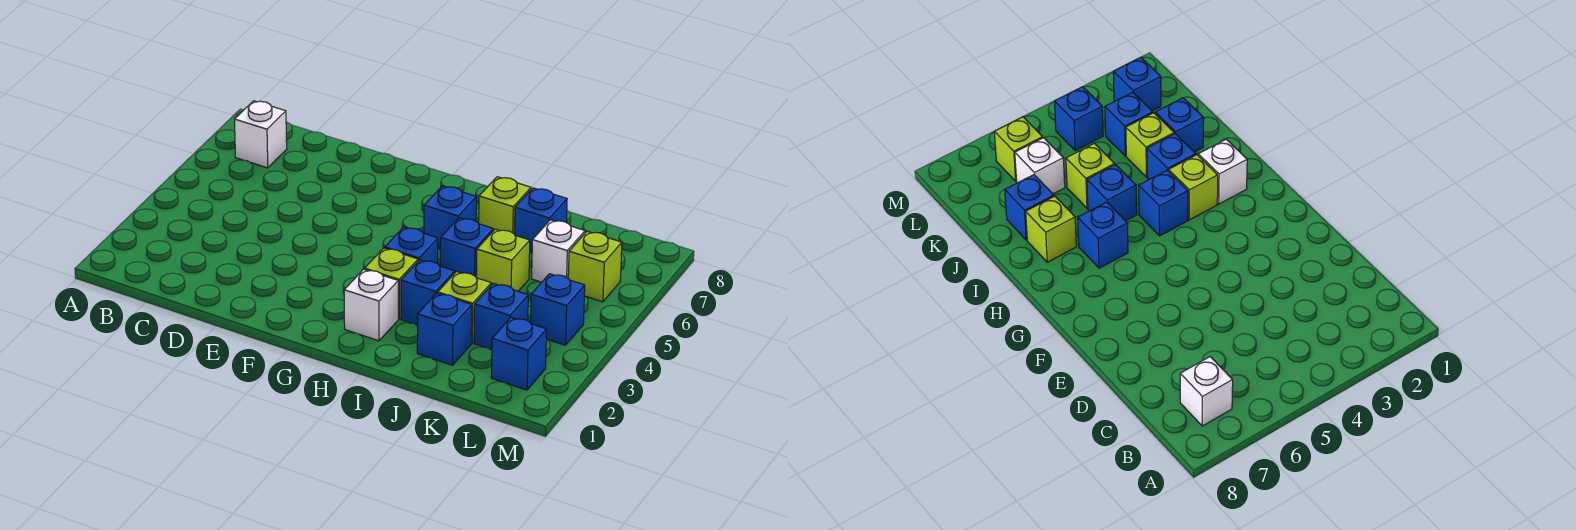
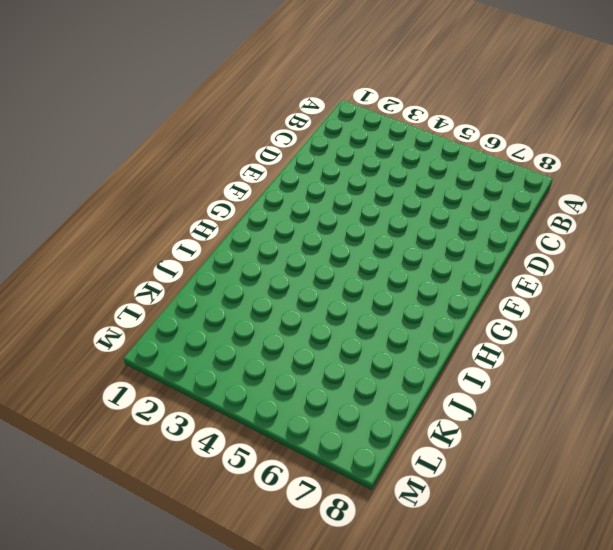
none -> white 1x1 brick [235,101,287,168]
none -> white 1x1 brick [344,269,398,341]
none -> lime 1x1 brick [365,248,418,319]

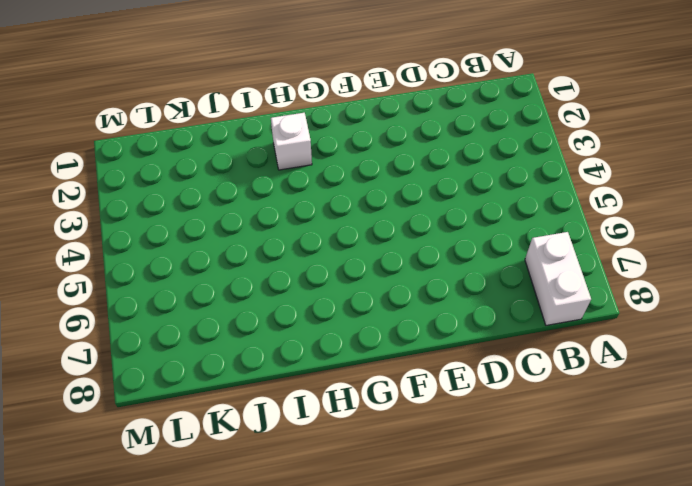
white 1x2 brick [525,232,591,325] -> white 1x1 brick [235,101,287,168]
none -> lime 1x1 brick [365,248,418,319]
none -> blue 1x1 brick [385,227,438,264]
none -> blue 1x1 brick [424,186,476,250]

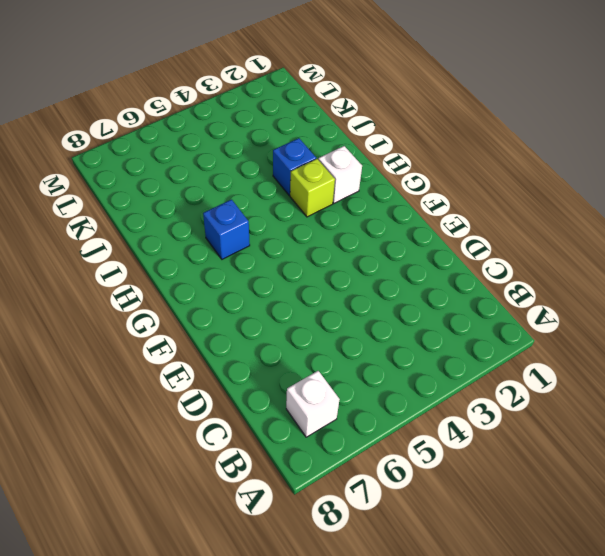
none -> blue 1x1 brick [385,227,438,264]
none -> blue 1x1 brick [440,218,493,277]
none -> lime 1x1 brick [478,177,531,234]

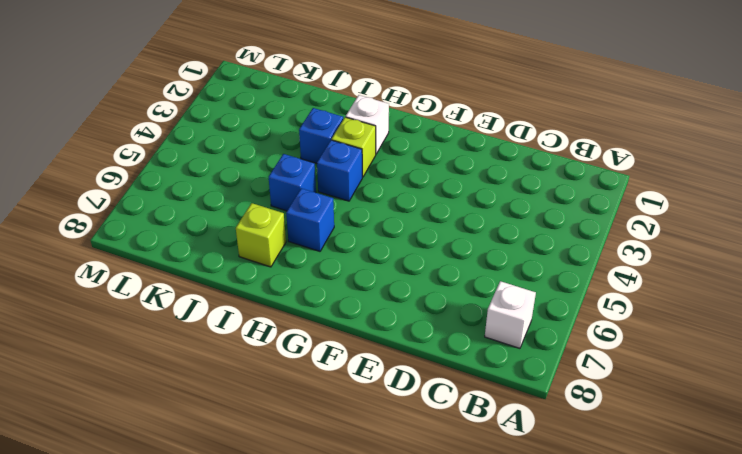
none -> blue 1x1 brick [417,293,472,365]
none -> lime 1x1 brick [438,272,491,343]
none -> lime 1x1 brick [476,229,530,291]

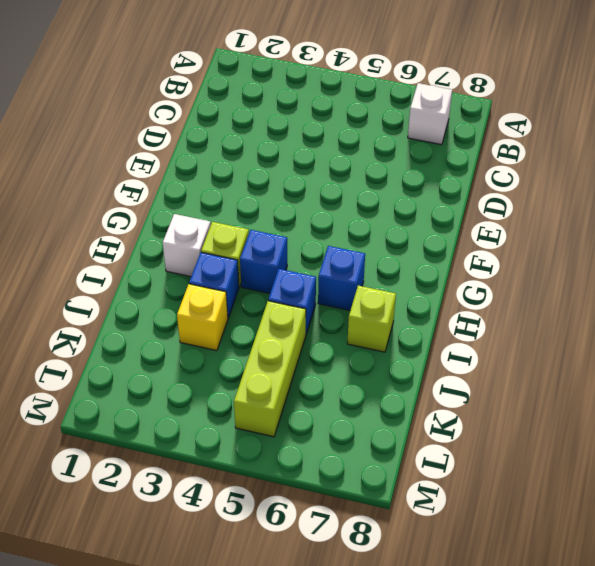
yellow 1x1 brick [177,284,228,351] -> lime 1x1 brick [438,272,491,343]
lime 1x3 brick [234,301,306,437] -> lime 1x1 brick [476,229,530,291]
none -> blue 1x1 brick [417,293,472,365]
none -> blue 1x1 brick [514,188,567,252]
none -> blue 1x1 brick [474,283,528,350]

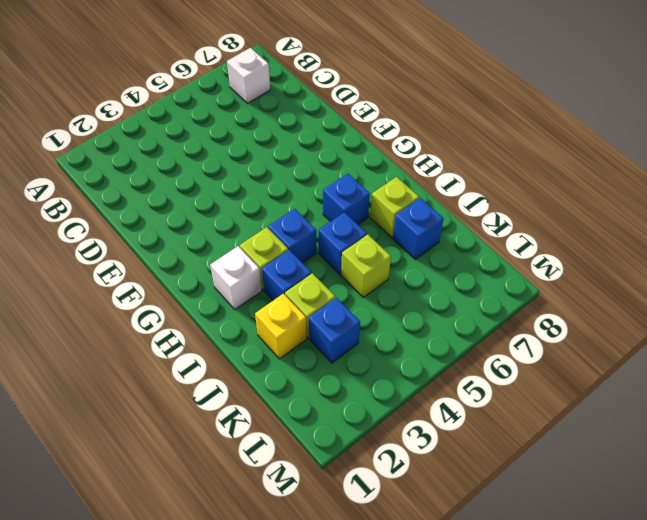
yellow 1x1 brick [255,294,307,359] -> blue 1x1 brick [417,293,472,365]
none -> white 1x1 brick [532,220,585,282]
none -> blue 1x1 brick [491,317,547,390]
none -> blue 1x1 brick [531,274,585,345]

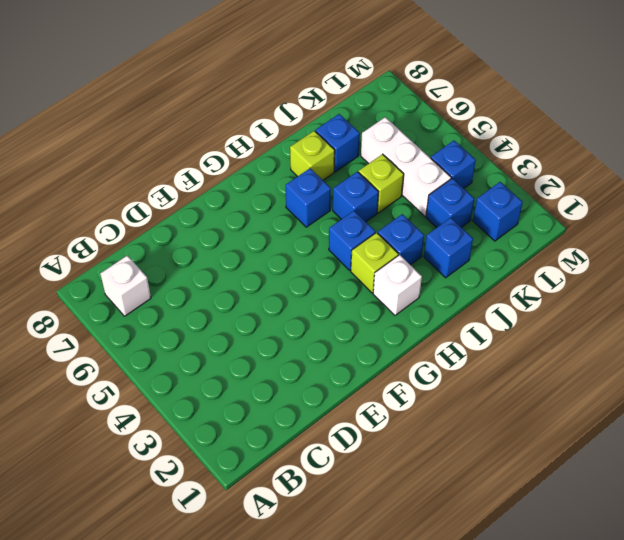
white 1x3 brick [361,117,451,216] -> white 1x1 brick [532,220,585,282]
none -> lime 1x1 brick [438,272,491,343]
none -> lime 1x1 brick [568,231,622,302]

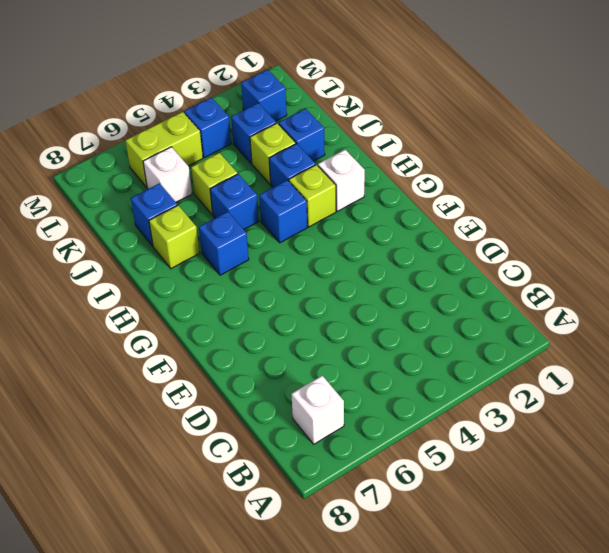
lime 1x2 brick [125,112,203,187] -> lime 1x1 brick [568,231,622,302]

